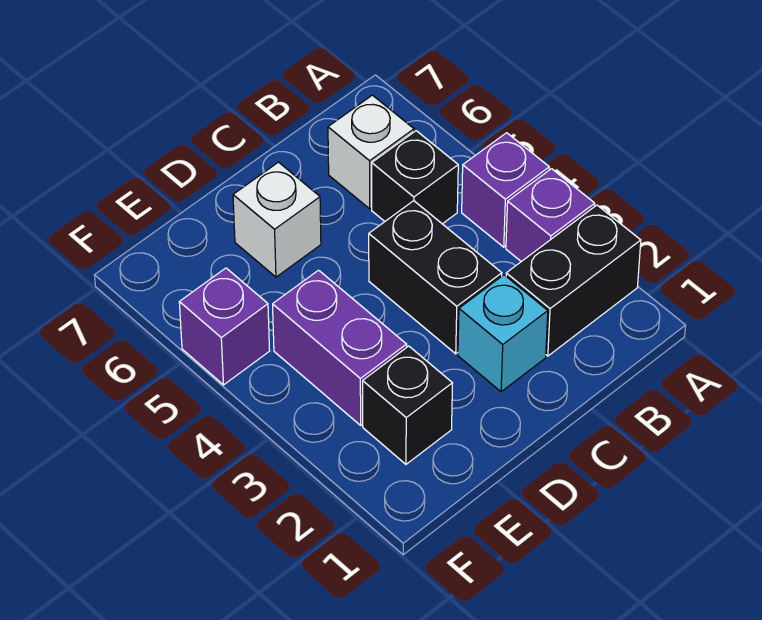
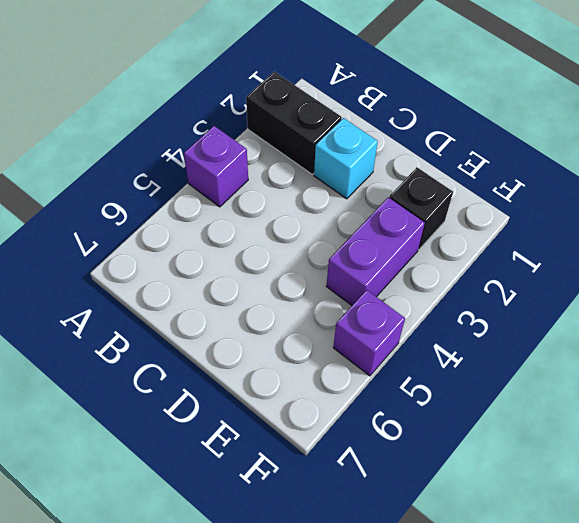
none -> purple 1x1 brick [506,169,595,262]
none -> black 1x1 brick [372,131,458,224]

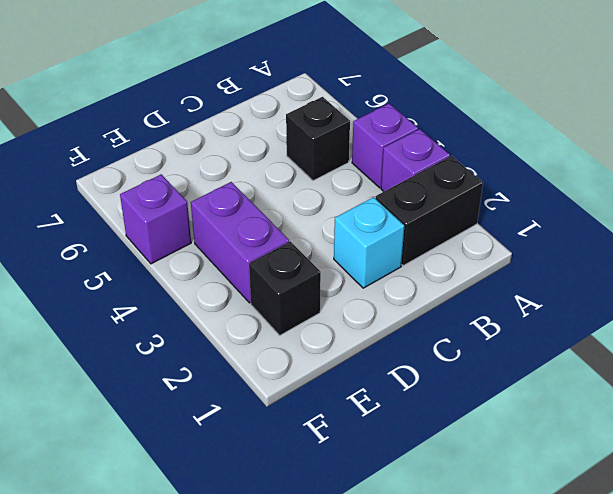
none -> white 1x1 brick [328,95,414,209]
none -> black 1x2 brick [369,201,502,354]

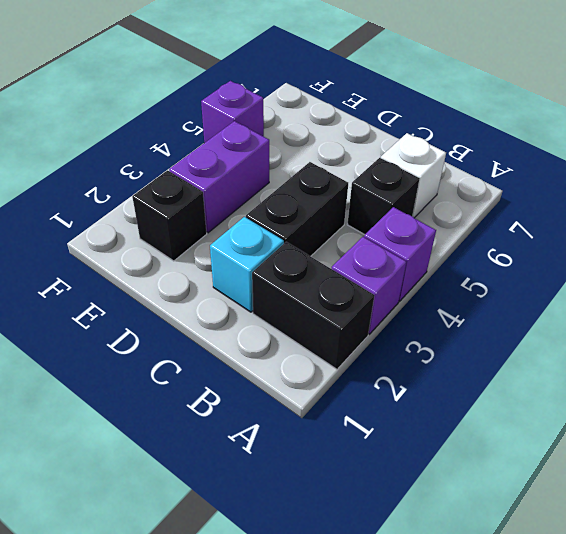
none -> white 1x1 brick [233,162,321,277]

